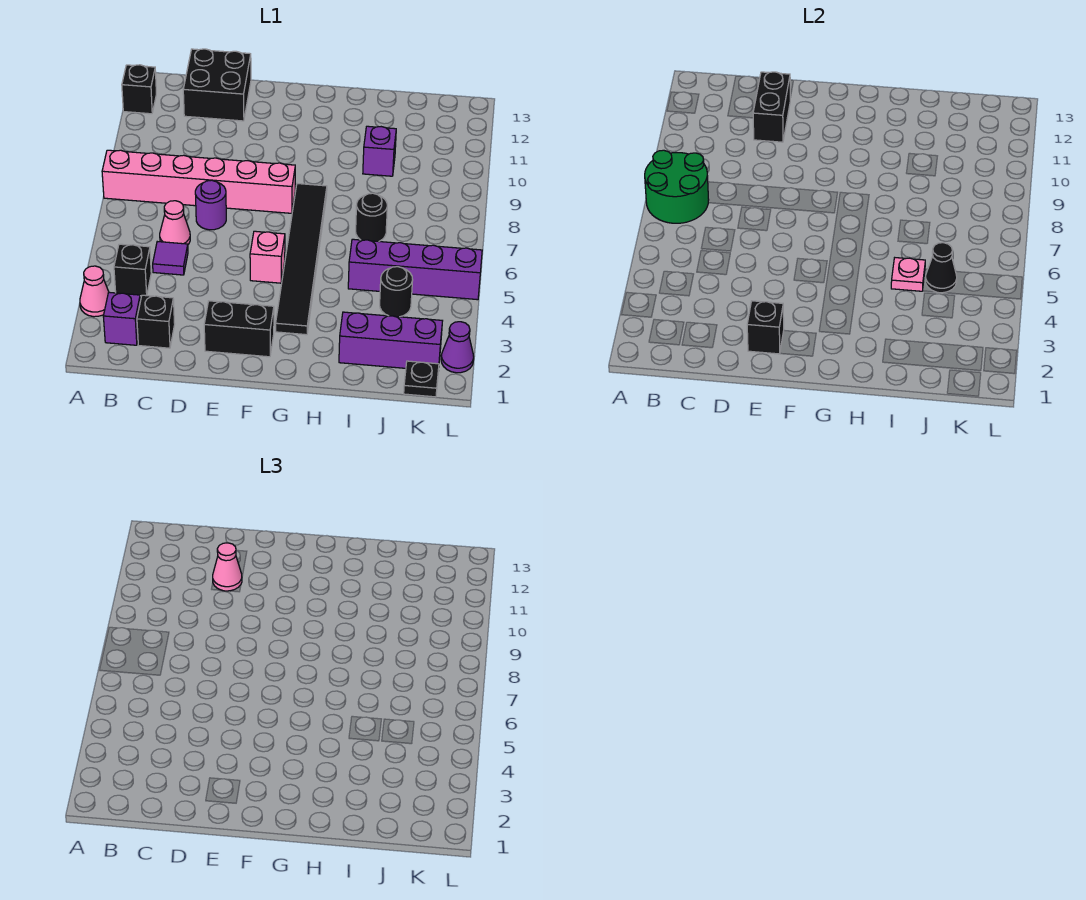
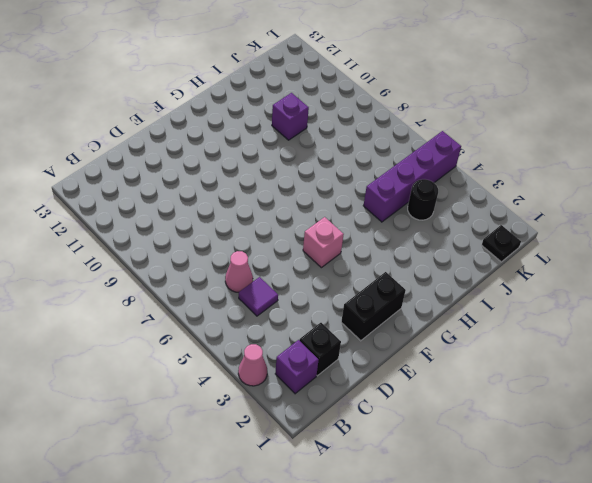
none -> pink 1x6 brick [102,150,295,213]
none -> black 1x1 brick [122,65,156,114]
none -> black 1x1 brick [114,244,151,296]

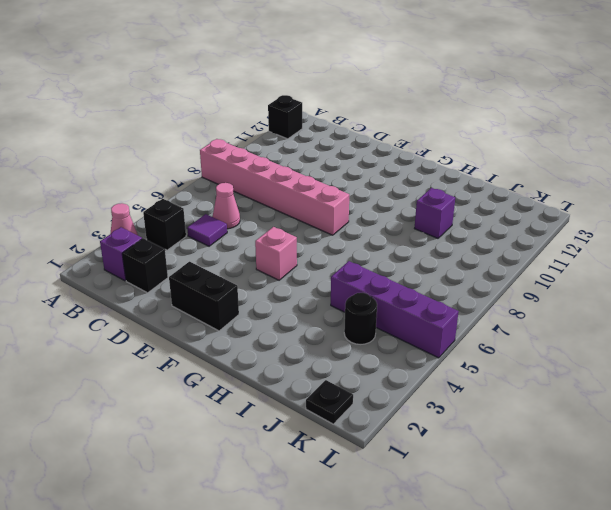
none -> black 2x2 brick [183,49,251,121]
none -> purple 1x1 round brick [195,180,226,230]
none -> black 1x6 tile [276,184,327,335]

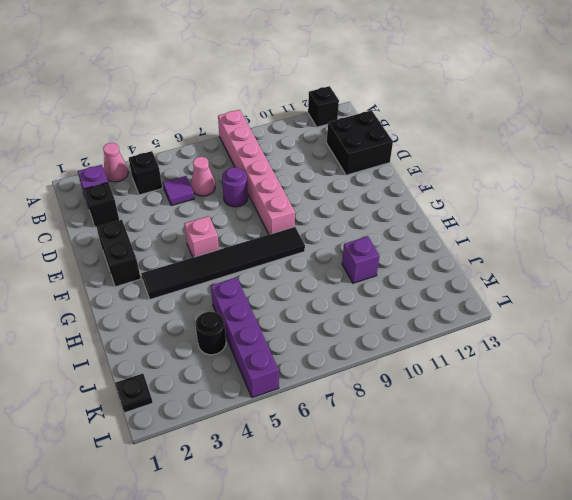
none -> purple 1x3 brick [339,312,442,368]
none -> black 1x1 round brick [356,193,387,242]
none -> purple 1x1 cone [441,322,474,373]

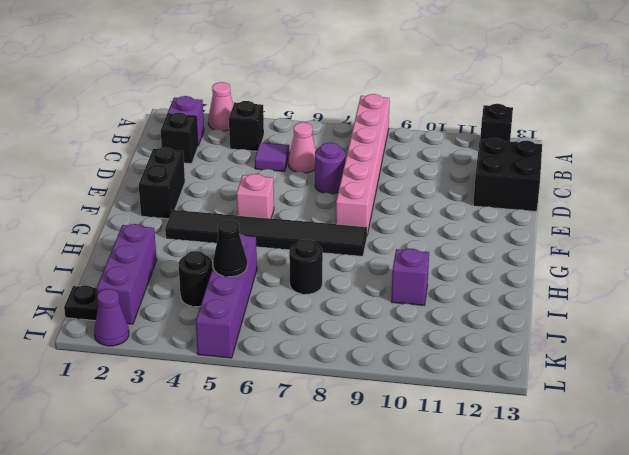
none -> green 2x2 round brick [645,150,709,223]
none -> black 1x2 brick [753,72,790,142]
none -> black 1x1 brick [747,301,784,354]

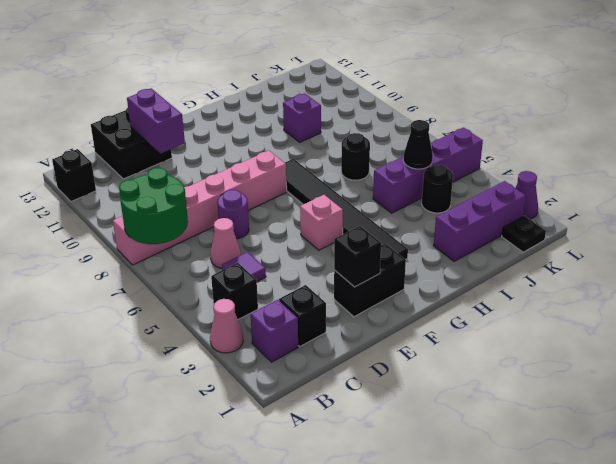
purple 1x2 brick [127,88,185,153] -> black 1x2 brick [753,72,790,142]
none -> pink 1x1 plate [891,258,925,291]
none -> pink 1x1 cone [213,543,242,591]

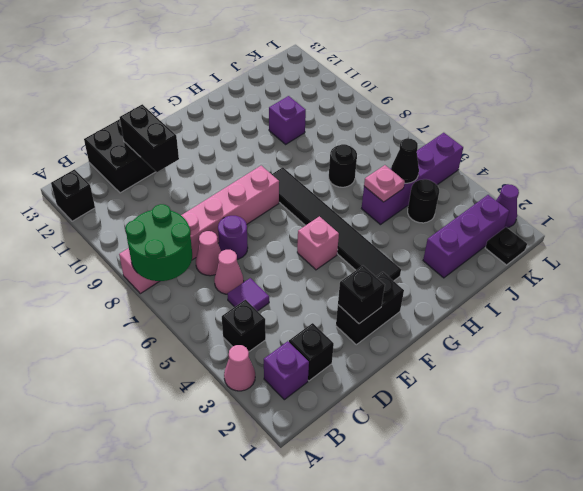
pink 1x1 cone [196,231,221,276] -> pink 1x1 cone moved to [213,543,242,591]

